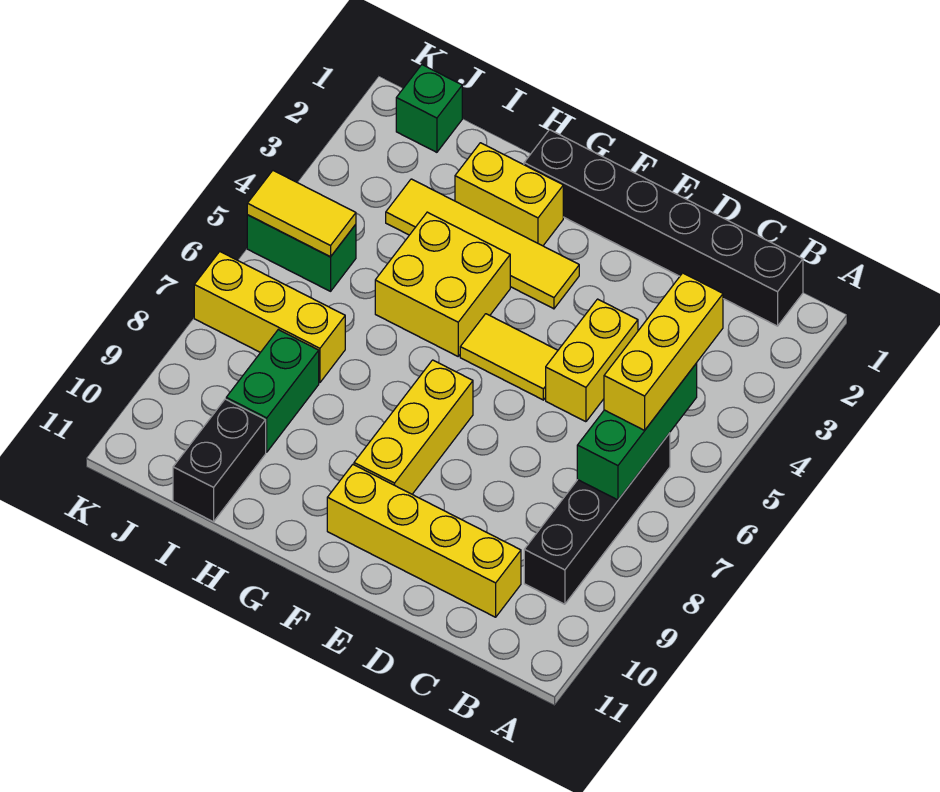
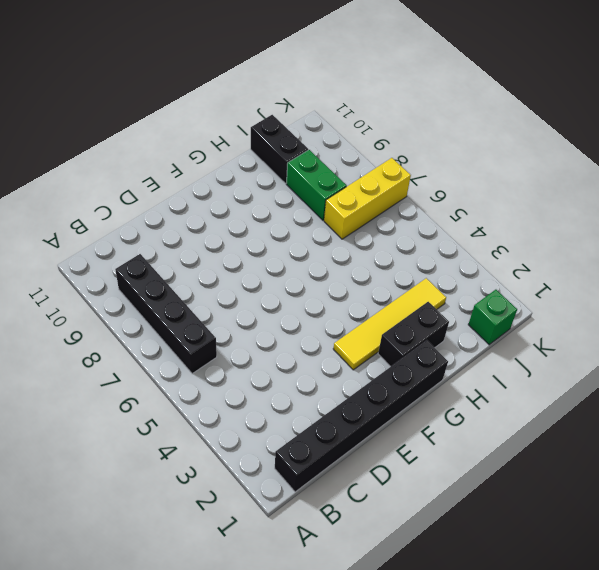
black 1x2 brick [378,302,449,367] -> yellow 1x2 brick [455,143,563,246]
none -> yellow 1x4 brick [327,465,521,617]
none -> yellow 1x2 brick [546,299,638,422]
none -> yellow 1x2 tile [460,314,558,400]

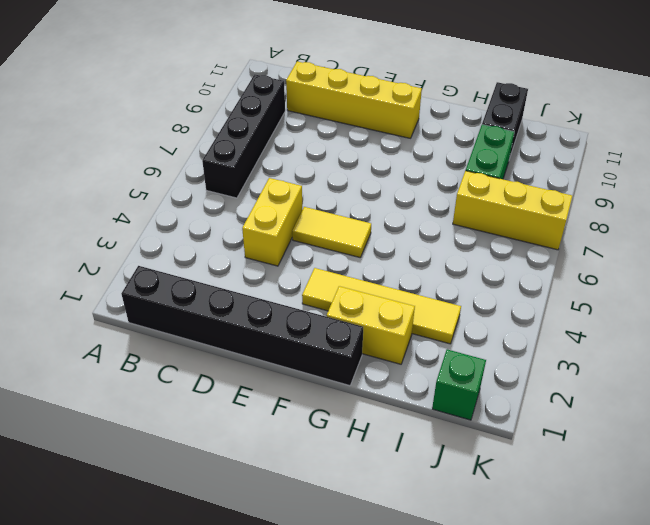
none -> yellow 1x3 brick [354,360,473,494]
none -> yellow 2x2 brick [375,212,510,356]
none -> green 1x2 brick [247,215,356,291]

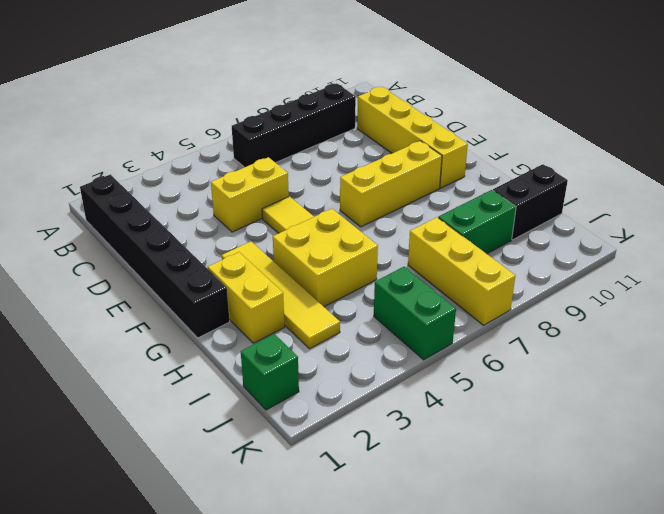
none -> green 1x3 brick [577,363,697,500]
none -> yellow 1x2 tile [247,171,356,257]
none -> yellow 1x3 brick [604,273,723,430]

